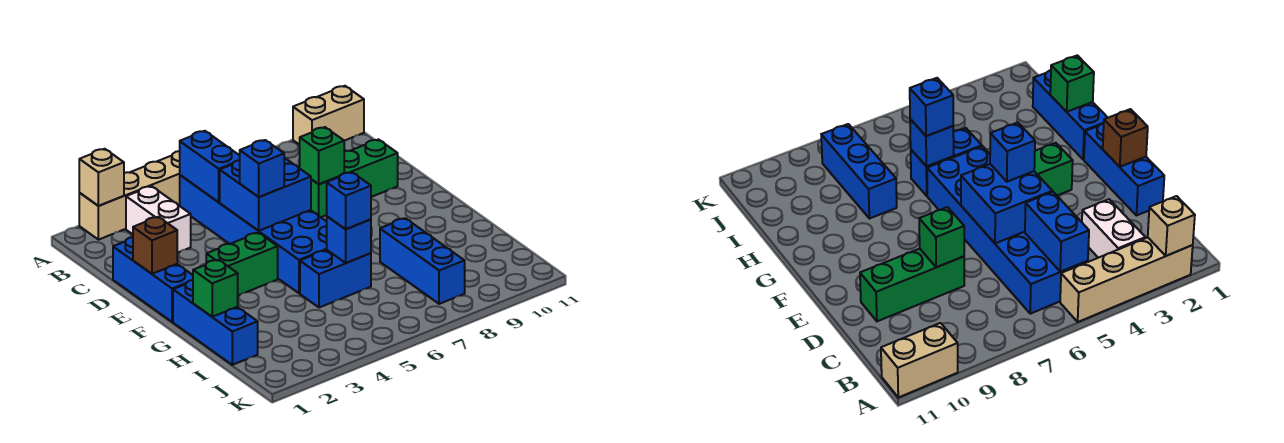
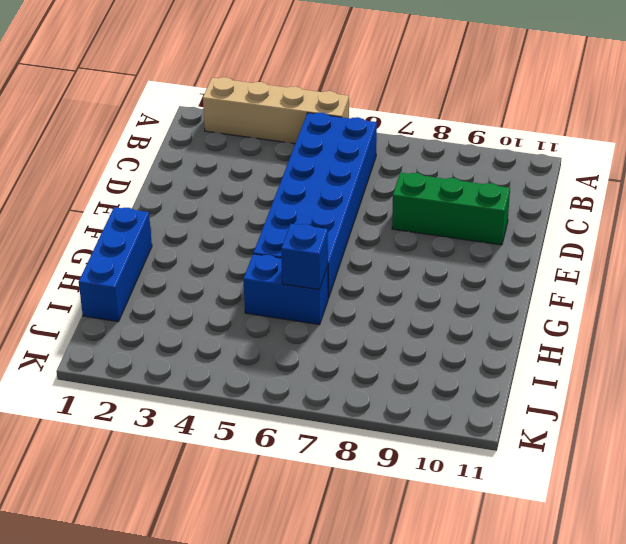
none -> tan 1x2 brick [293,86,364,145]
none -> white 1x2 brick [126,186,191,253]
none -> blue 1x3 brick [113,237,193,322]

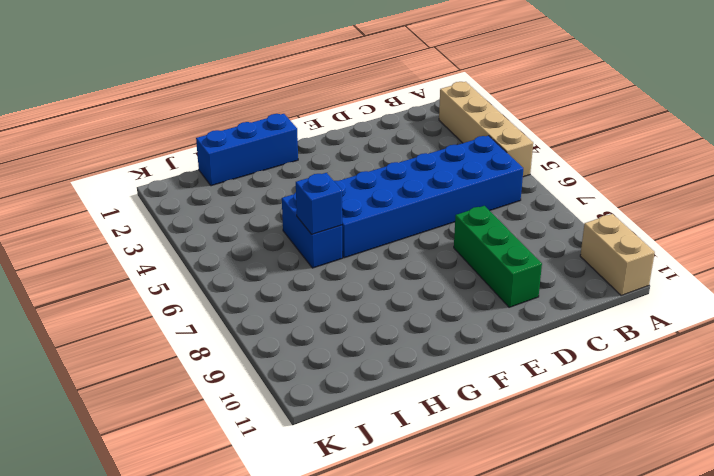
none -> white 1x2 brick [126,186,191,253]
none -> blue 1x3 brick [113,237,193,322]
none -> green 1x2 brick [206,233,278,295]

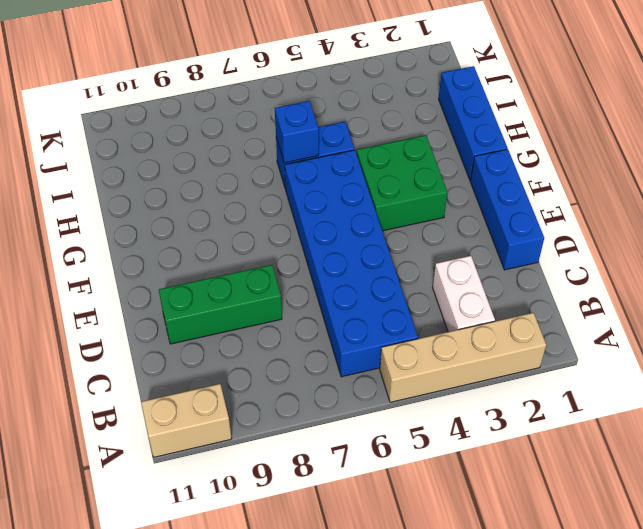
green 2x2 brick [357,135,447,231] -> green 1x2 brick [206,233,278,295]
none -> blue 1x3 brick [380,218,465,304]
none -> tan 1x1 brick [79,149,124,206]
none -> blue 1x2 brick [180,131,240,202]

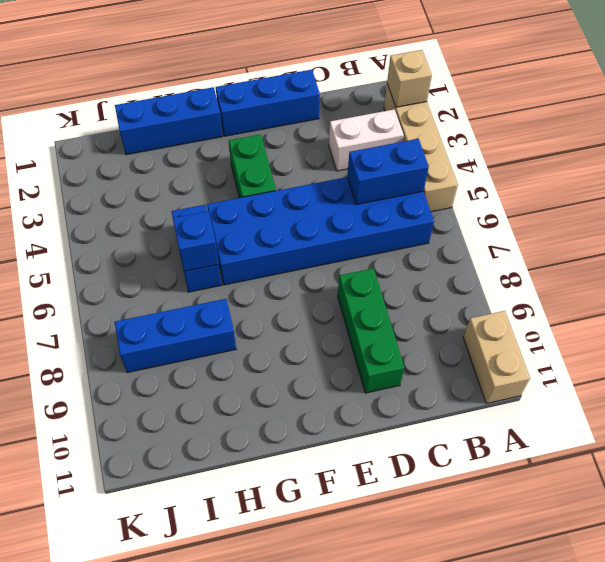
none -> blue 2x2 brick [220,158,311,231]
none -> green 1x1 brick [300,127,344,184]
none -> brown 1x1 brick [133,217,177,274]

